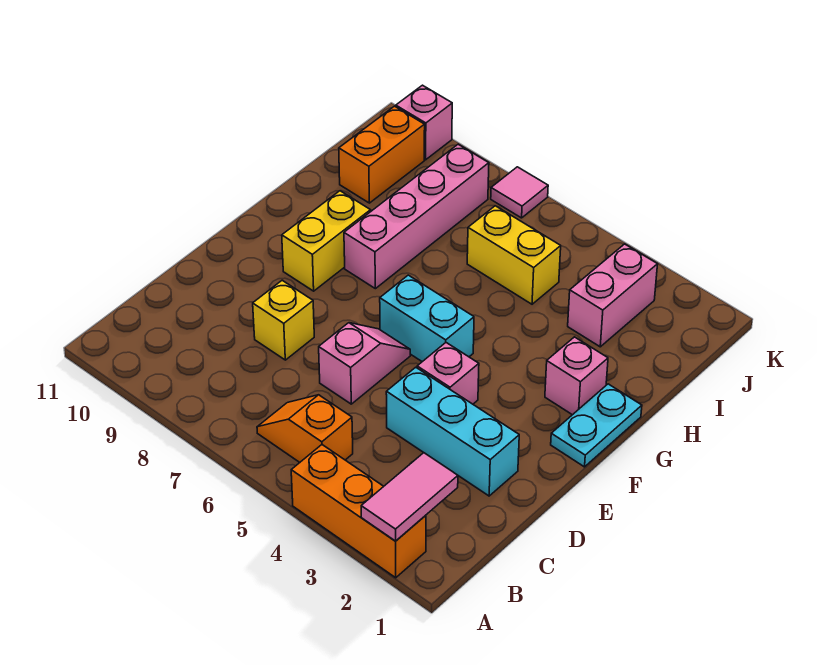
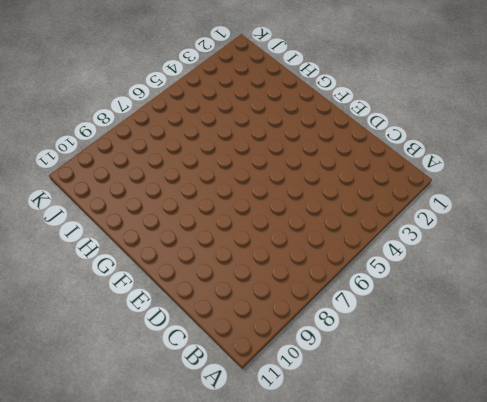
none -> orange 1x3 brick [291,445,426,578]
none -> orange 1x2 slope [257,395,353,462]
none -> cyan 1x3 brick [386,367,519,496]

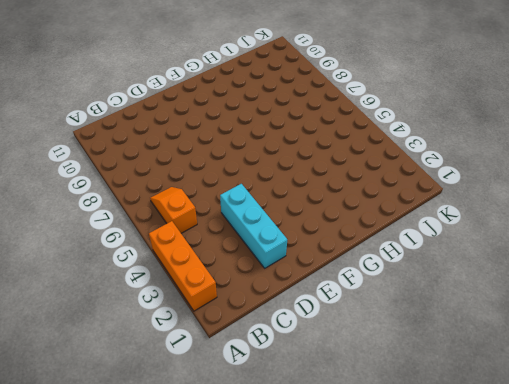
none -> pink 1x2 slope [319,323,410,404]
none -> yellow 1x1 brick [253,280,314,360]
none -> pink 1x1 brick [417,343,479,404]

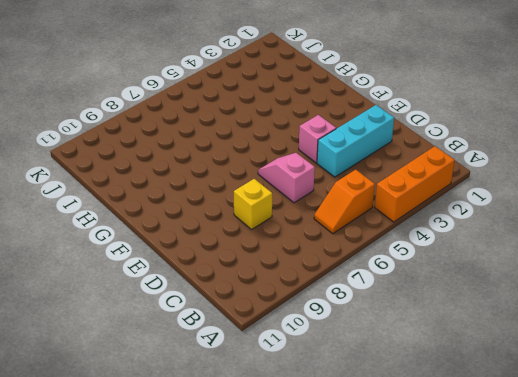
none -> cyan 1x2 plate [551,384,642,467]
none -> cyan 1x2 brick [380,275,474,362]
none -> yellow 1x2 brick [282,191,371,291]

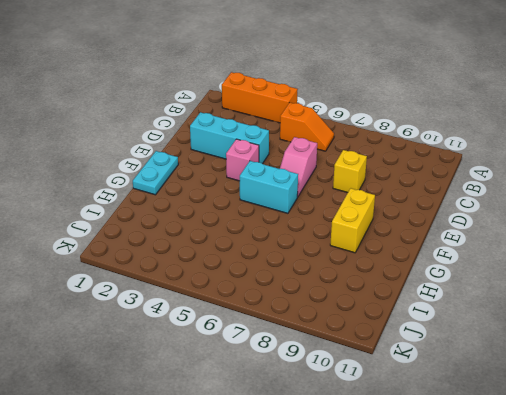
none -> pink 1x1 brick [545,337,608,415]
none -> pink 1x4 brick [344,144,489,289]
none -> pink 1x2 brick [568,244,658,347]

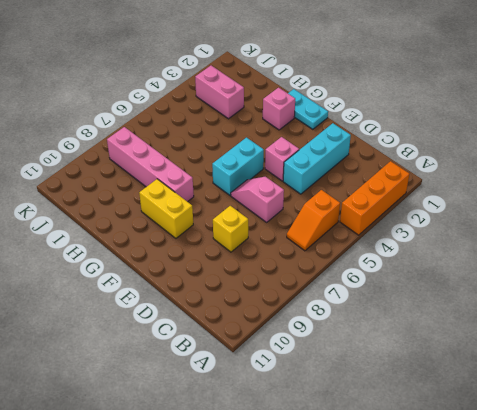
none -> yellow 1x2 brick [467,206,561,304]
none -> orange 1x2 brick [339,106,425,203]
none -> pink 1x1 tile [491,167,548,218]

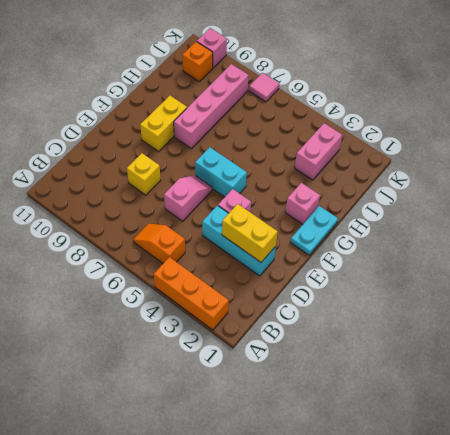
yellow 1x2 brick [222,204,278,262] -> yellow 1x2 brick moved to [467,206,561,304]
orange 1x1 brick [182,42,213,81] -> orange 1x2 brick [339,106,425,203]
none -> pink 1x2 tile [361,453,458,541]

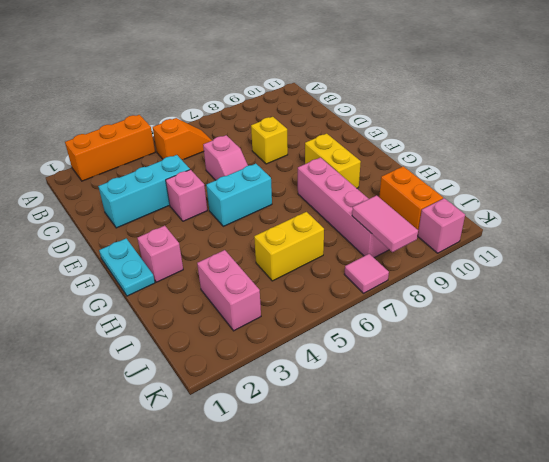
pink 1x2 tile [352,195,418,252] -> pink 1x2 tile moved to [361,453,458,541]

